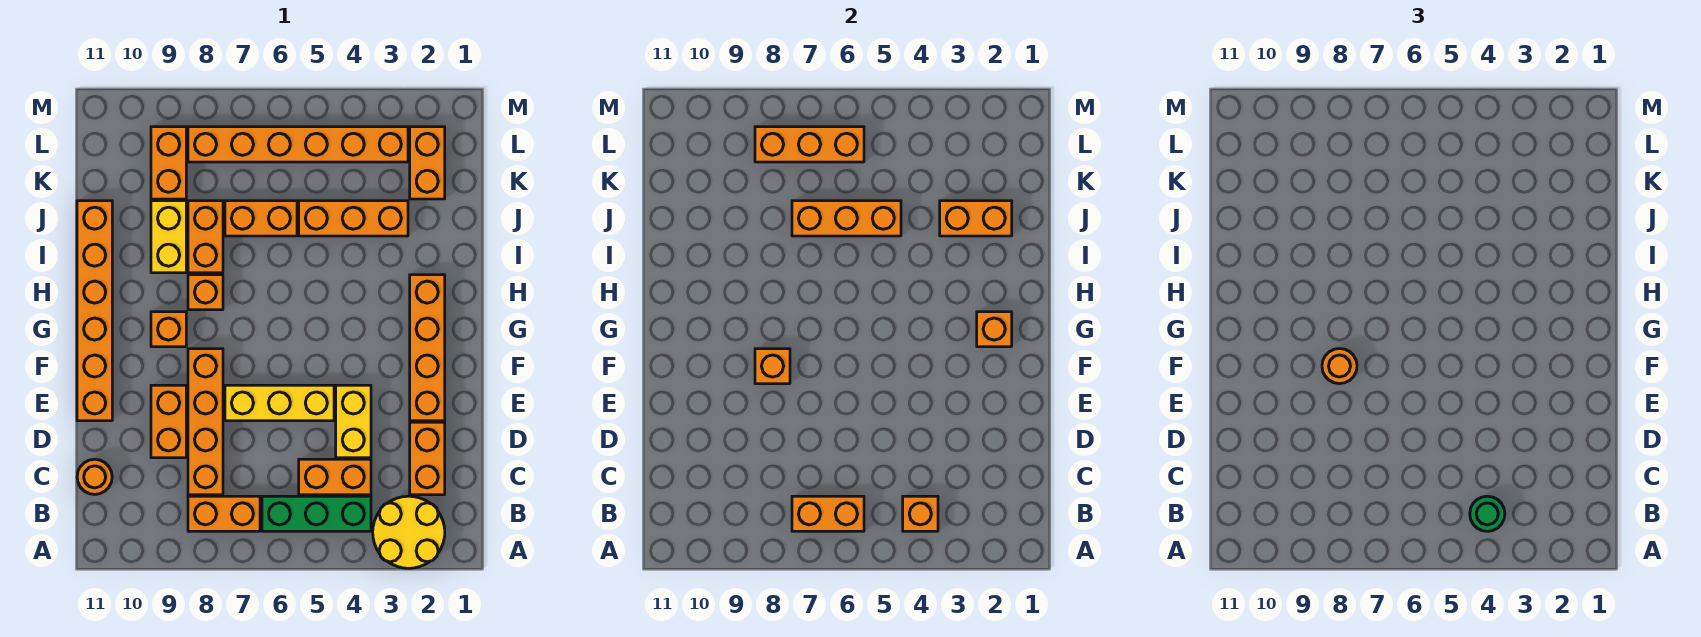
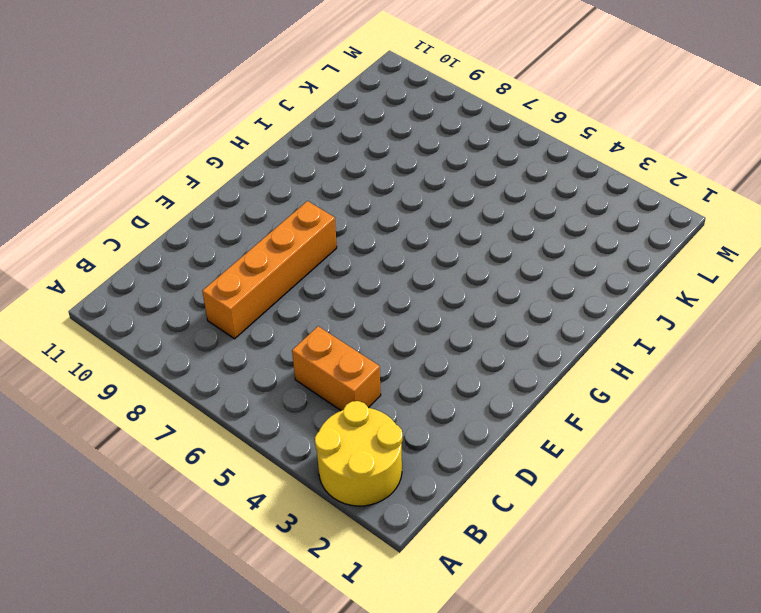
none -> green 1x3 brick [262,496,371,531]
none -> orange 1x2 brick [188,496,260,531]
none -> orange 1x2 brick [410,422,445,495]
none -> orange 1x1 round brick [77,459,112,494]

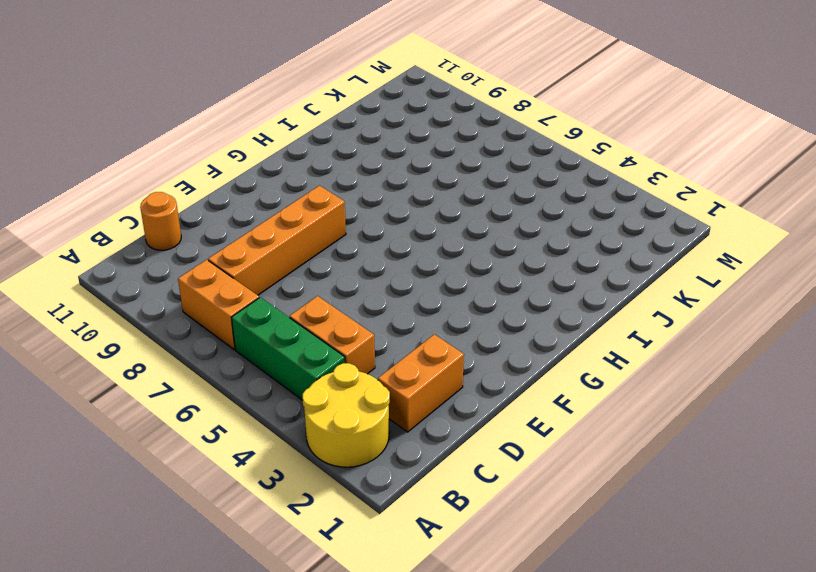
none -> yellow 1x2 brick [336,385,371,458]
none -> orange 1x2 brick [151,385,186,458]
none -> orange 1x4 brick [410,275,445,421]
none -> yellow 1x3 brick [225,385,334,421]

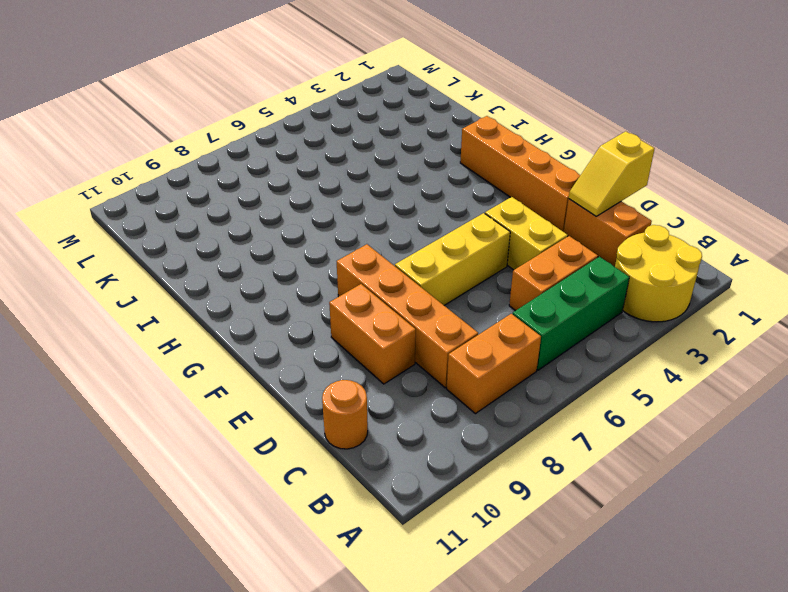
yellow 1x2 slope [569,131,655,216] -> none
none -> orange 1x6 brick [77,201,112,421]
none -> orange 1x1 brick [151,312,186,347]
none -> orange 1x1 brick [188,275,223,310]
none -> orange 1x2 brick [188,201,223,273]

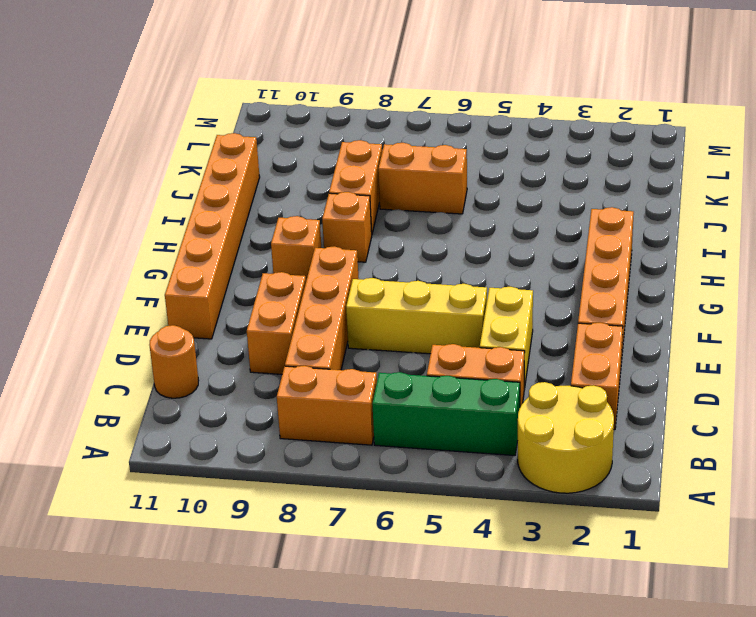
none -> yellow 1x2 brick [151,201,186,273]
none -> orange 1x3 brick [299,201,408,236]
none -> orange 1x2 brick [410,127,445,199]
none -> orange 1x2 brick [151,127,186,199]

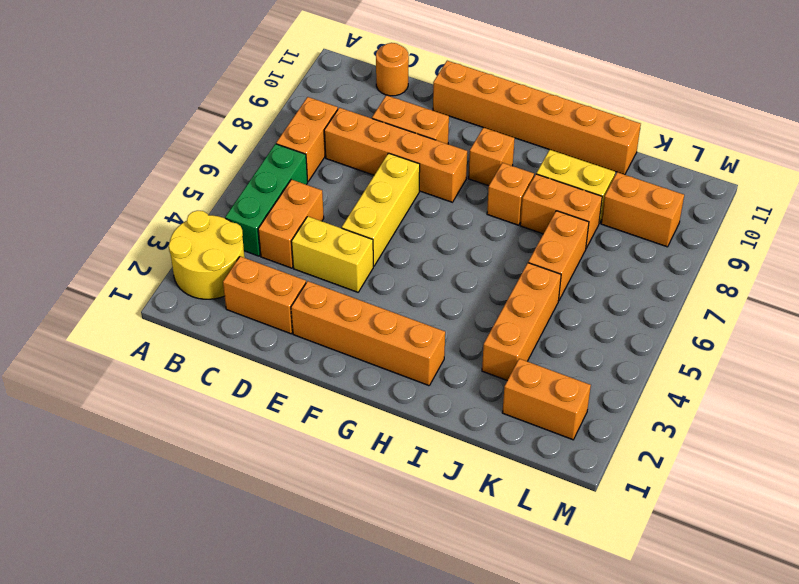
none -> orange 1x6 brick [188,127,408,162]
none -> orange 1x1 brick [903,496,938,531]
none -> orange 1x2 brick [792,496,864,531]
none -> orange 1x1 brick [755,349,790,384]

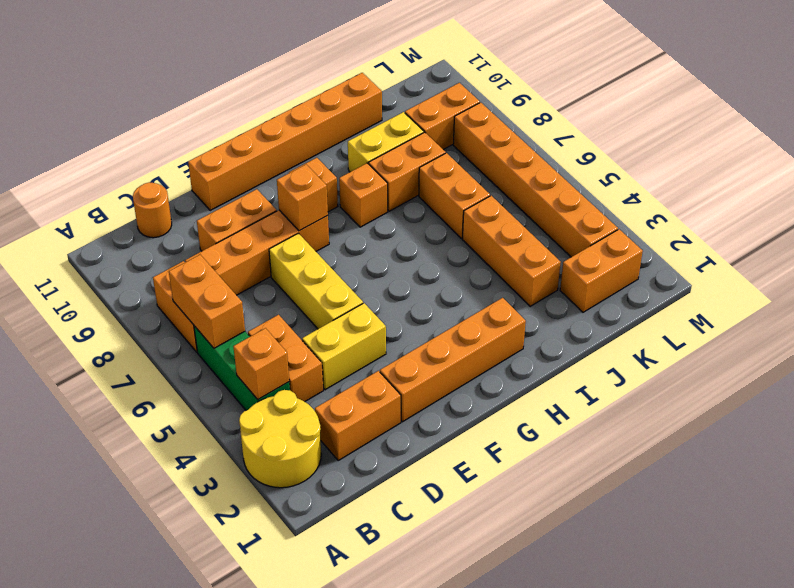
none -> orange 1x1 brick [977,312,1012,347]
none -> orange 1x2 brick [940,201,1012,236]
none -> orange 1x3 brick [792,201,901,236]
none -> orange 1x3 brick [755,127,864,162]

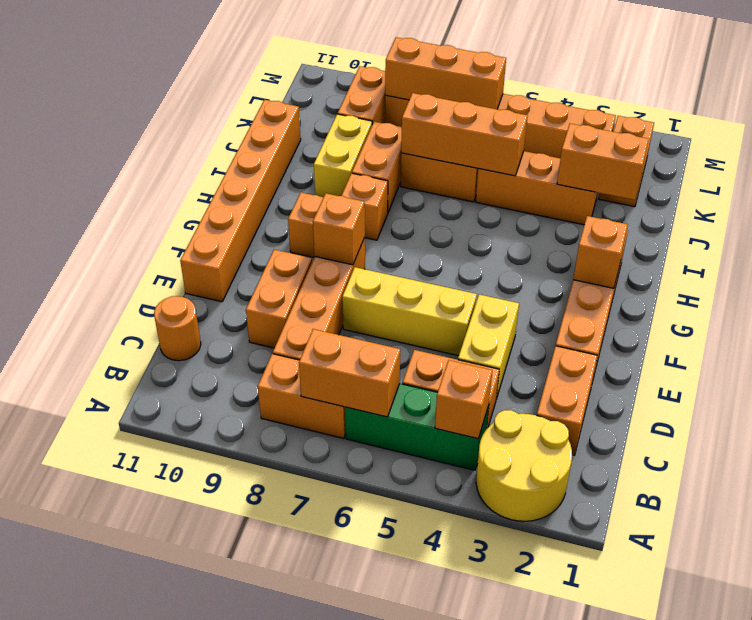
none -> green 1x1 round brick [1470,496,1505,531]
none -> orange 1x1 round brick [1322,349,1357,384]

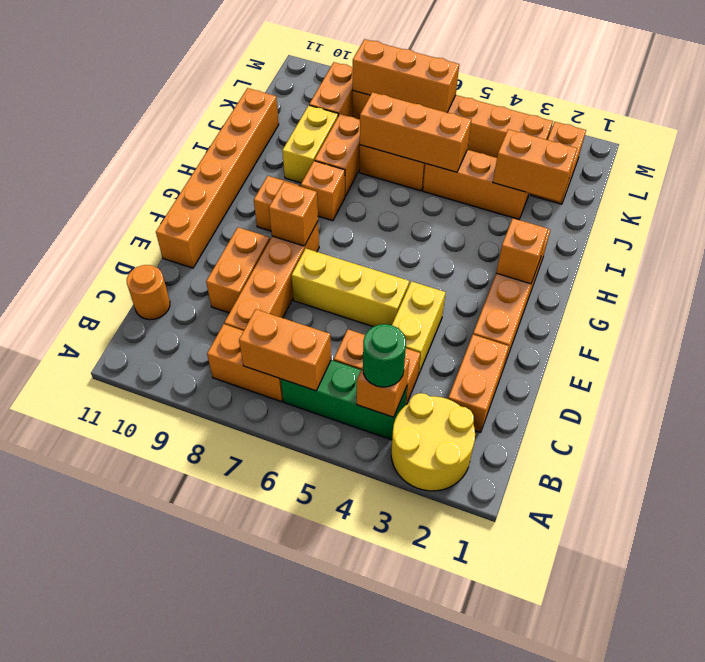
none -> orange 1x1 round brick [1322,349,1357,384]

